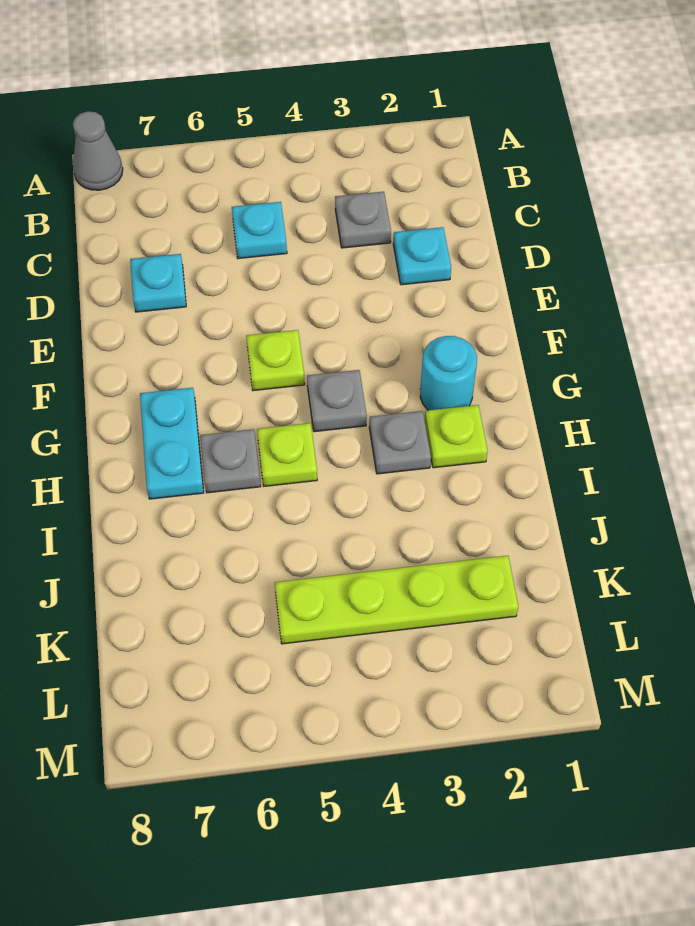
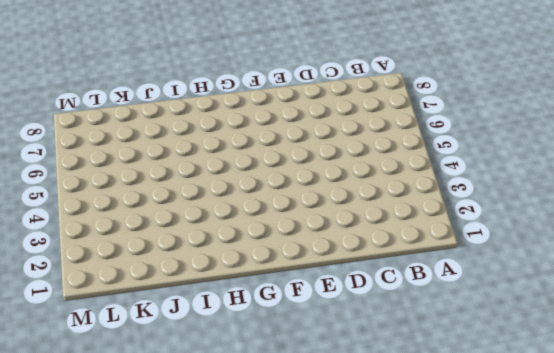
none -> grey 1x1 cone [73,111,123,190]
none -> grey 1x1 plate [335,192,391,248]
none -> cyan 1x1 plate [232,202,287,259]

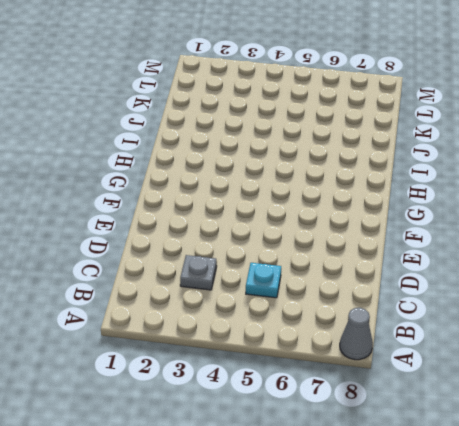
none -> cyan 1x1 plate [393,227,451,285]
none -> cyan 1x1 plate [130,254,186,312]
none -> lime 1x1 plate [246,330,305,391]

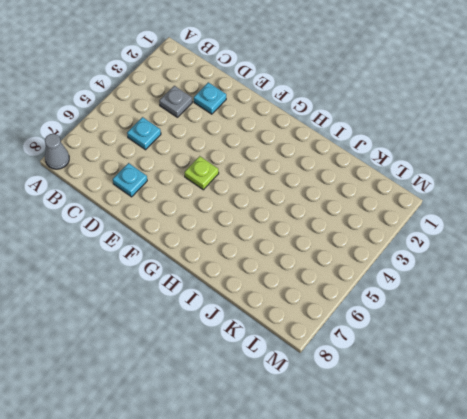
none -> cyan 1x1 round brick [420,336,477,410]
none -> grey 1x1 plate [307,370,367,432]
none -> cyan 1x2 plate [140,388,204,499]

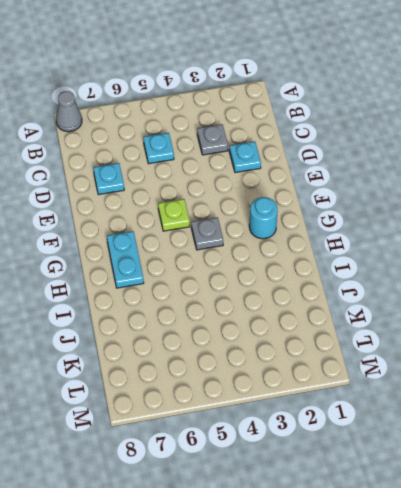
none -> lime 1x1 plate [425,405,488,468]
none -> grey 1x1 plate [369,411,431,474]
none -> lime 1x1 plate [257,423,317,486]

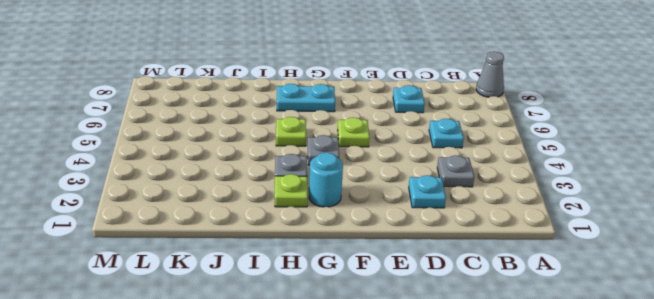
none -> grey 1x1 plate [200,429,261,493]
none -> lime 1x4 plate [275,556,518,644]

